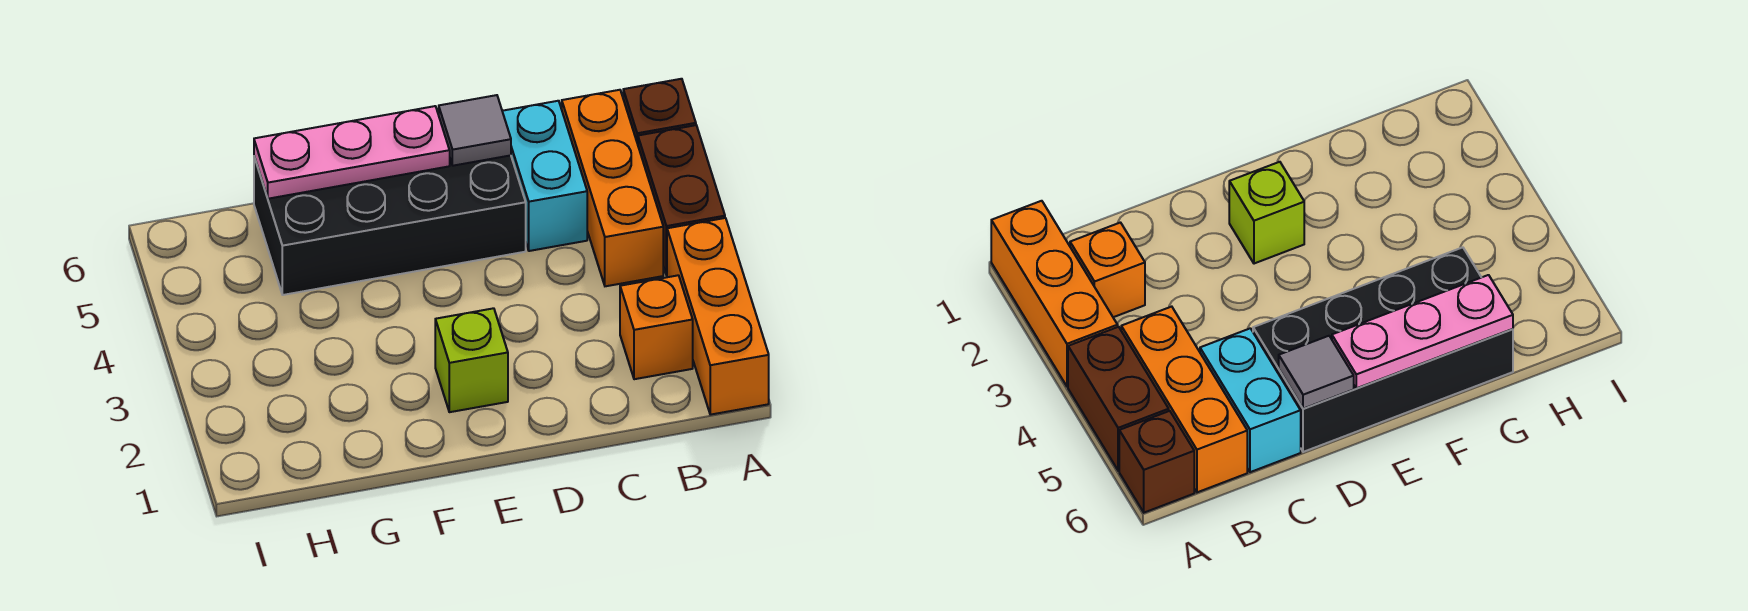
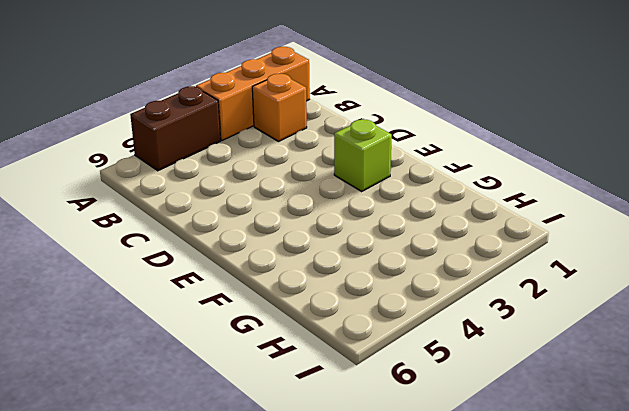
none -> brown 1x1 brick [623,79,696,144]
none -> orange 1x3 brick [562,90,663,286]

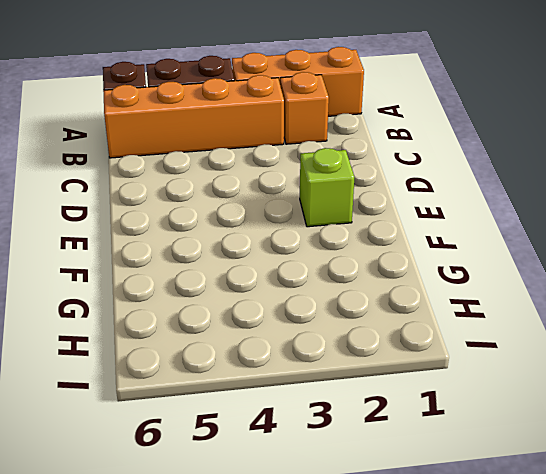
orange 1x4 brick [103,75,284,158] -> orange 1x3 brick [562,90,663,286]
none -> cyan 1x2 brick [502,101,587,251]
none -> black 2x4 brick [254,155,526,295]

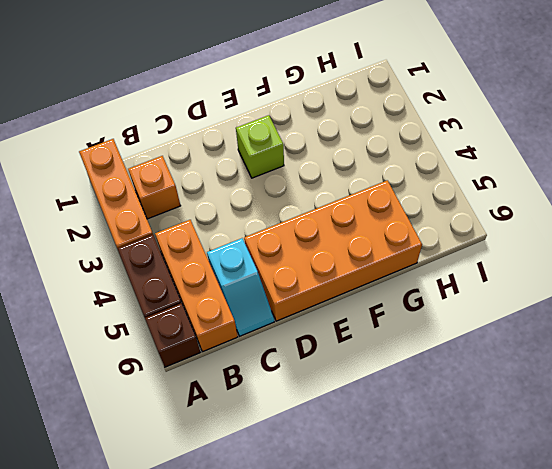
cyan 1x2 slope [207,238,274,336] -> cyan 1x2 brick [502,101,587,251]
orange 2x4 brick [244,180,422,321] -> black 2x4 brick [254,155,526,295]
none -> grey 1x1 tile [439,95,511,166]
none -> pink 1x3 plate [254,106,450,199]

